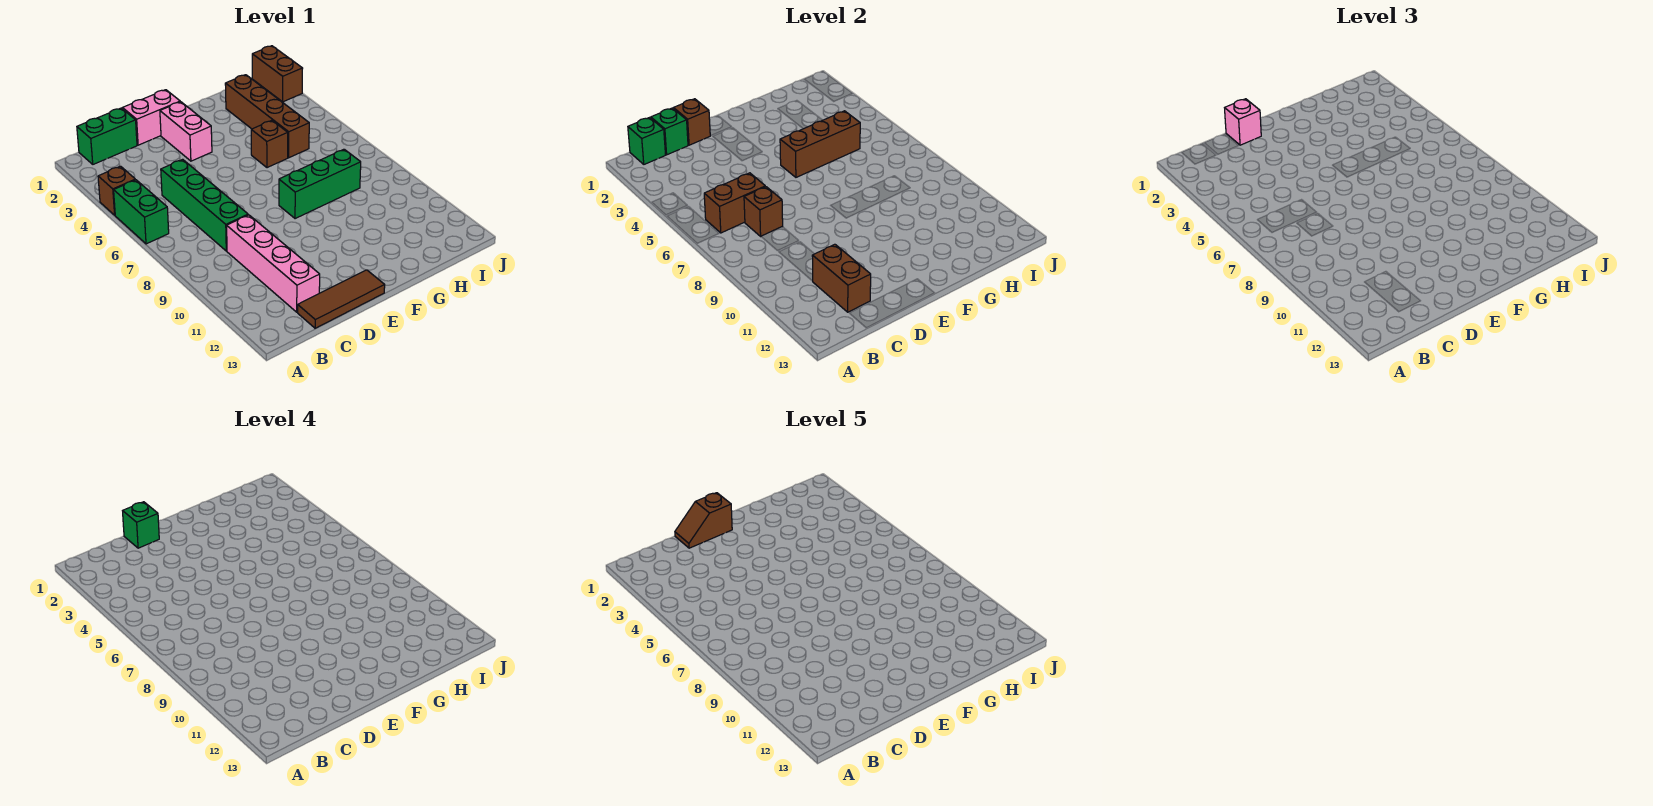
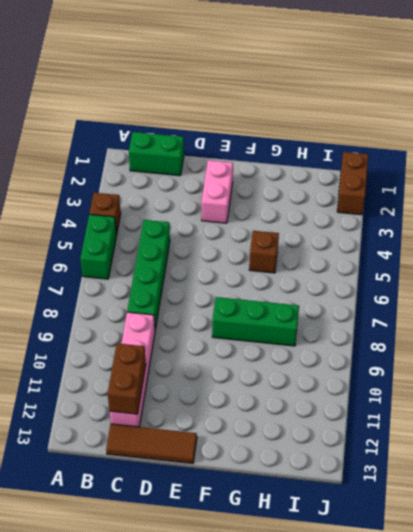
none -> pink 1x2 brick [123,90,180,145]
none -> brown 1x4 brick [225,75,309,158]
none -> green 1x1 brick [628,117,665,164]

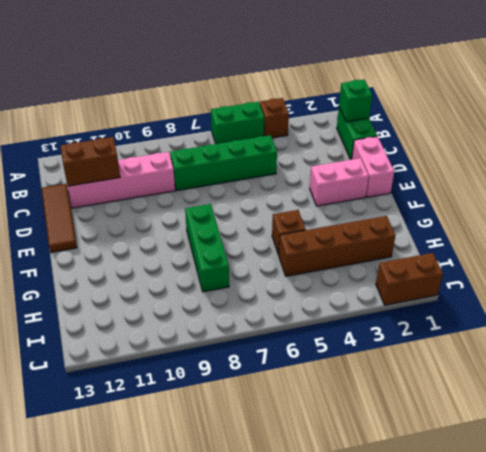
none -> brown 1x2 brick [704,173,765,233]
none -> green 1x1 brick [651,108,688,155]
none -> brown 1x1 brick [744,187,783,236]

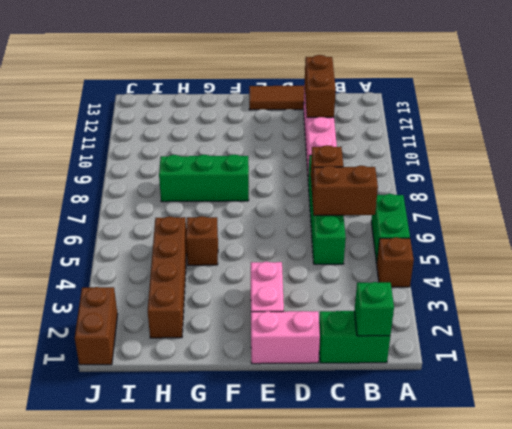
none -> green 1x1 brick [651,108,688,155]
none -> brown 1x1 brick [674,99,710,145]
none -> brown 1x3 brick [780,111,860,177]

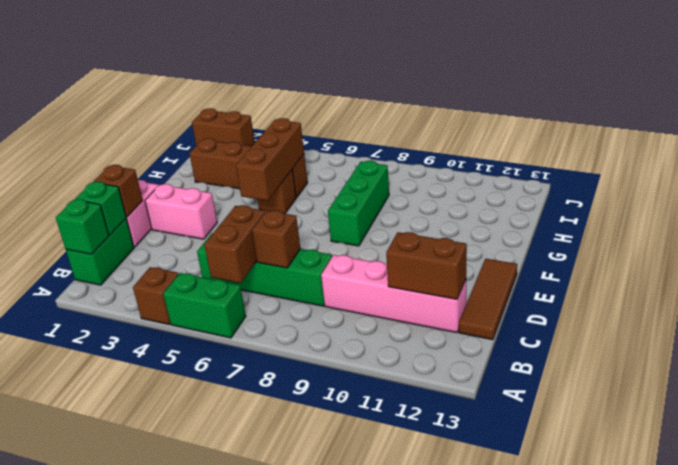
none -> pink 1x1 brick [1225,99,1261,145]
none -> green 1x1 brick [123,502,159,548]
none -> brown 1x2 slope [675,493,732,548]

